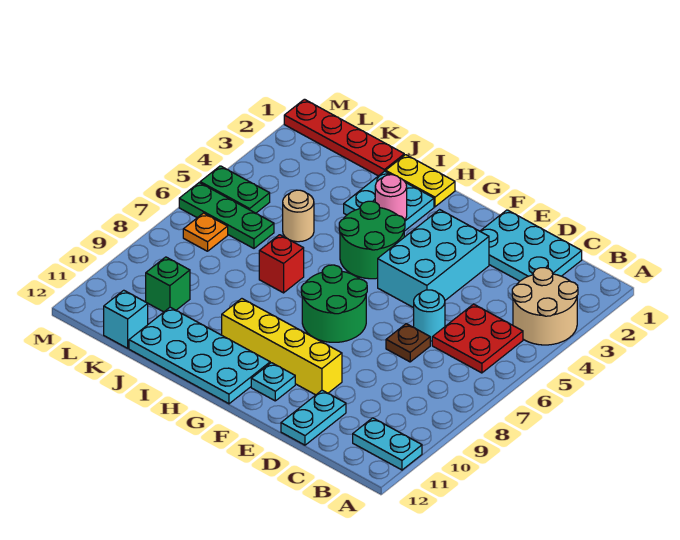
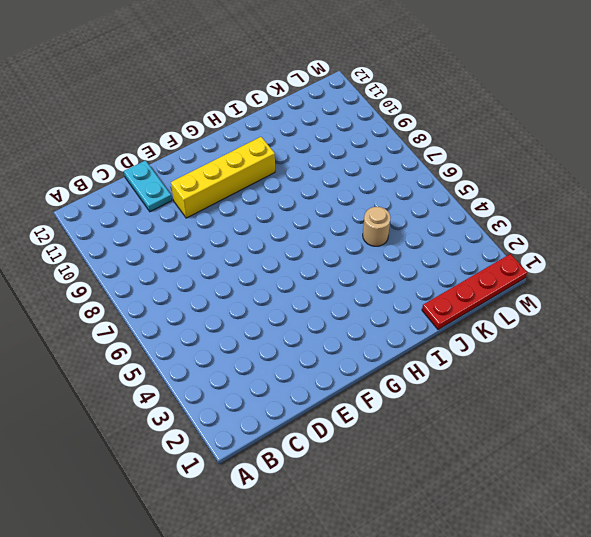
none -> tan 2x2 round brick [512,268,578,345]
none -> cyan 1x2 plate [353,418,422,470]
none -> red 2x2 plate [432,304,523,373]

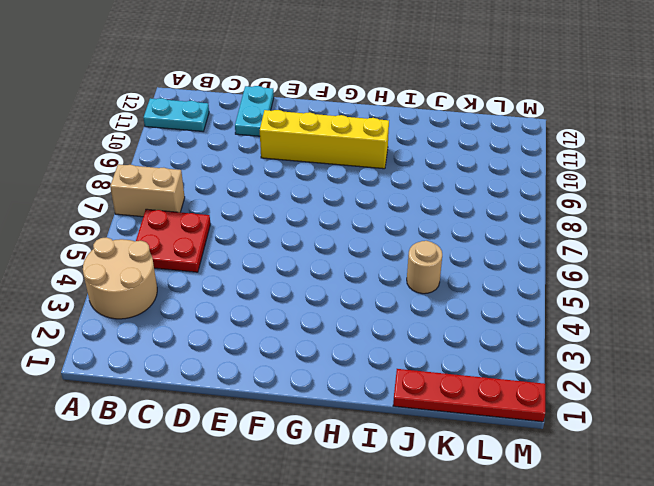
tan 1x2 brick [110,164,185,217] -> none
none -> cyan 2x3 plate [480,210,582,281]
none -> cyan 1x1 round brick [414,290,445,341]
none -> brown 1x1 plate [386,324,430,362]

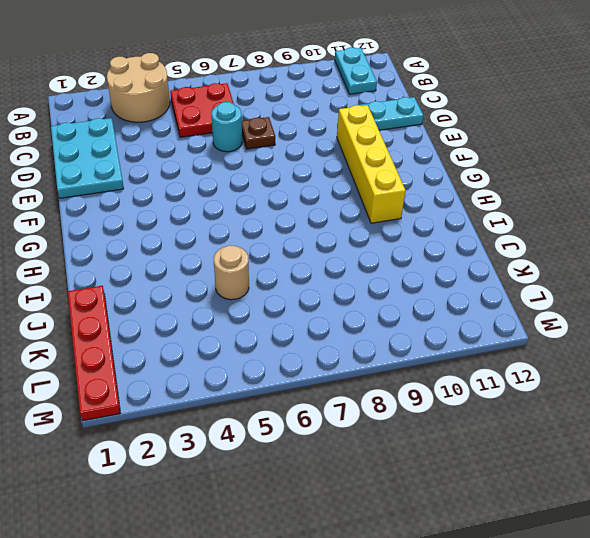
none -> cyan 2x3 brick [378,210,489,308]
none -> green 2x2 round brick [301,265,367,342]
none -> cyan 1x1 plate [251,363,295,401]

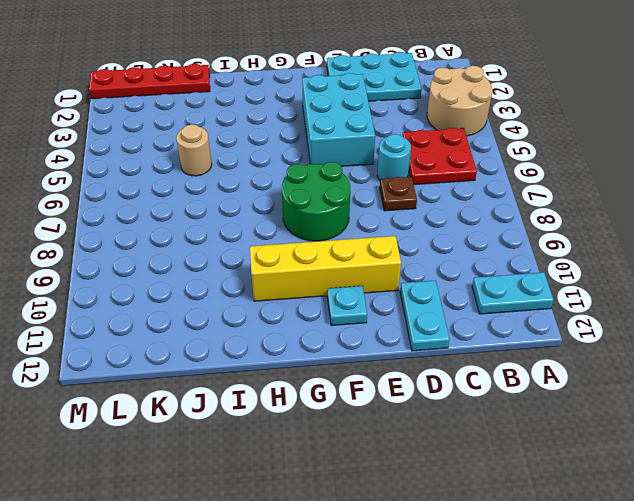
none -> green 2x2 round brick [339,201,405,279]
none -> cyan 2x4 plate [129,307,270,404]
none -> yellow 1x2 plate [386,155,455,207]

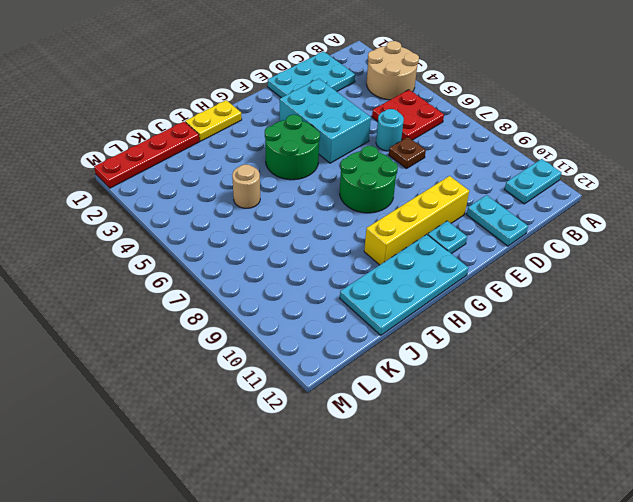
none -> cyan 2x2 plate [344,171,434,231]
none -> red 1x1 brick [259,235,304,293]
none -> green 1x3 plate [179,183,274,248]

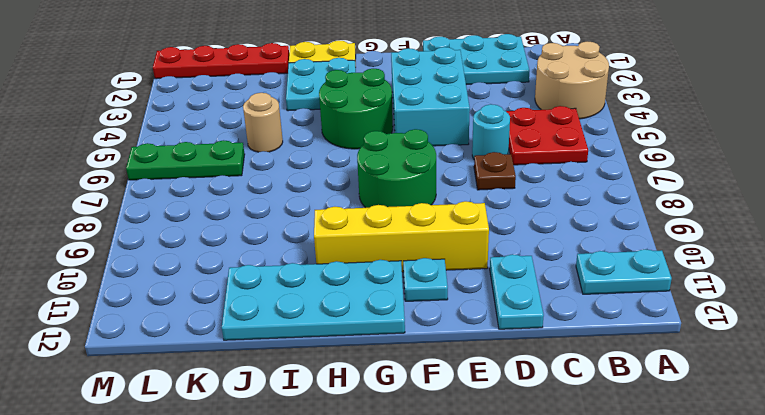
none -> red 1x1 brick [259,235,304,293]
none -> green 1x1 brick [146,257,190,312]
none -> cyan 1x1 brick [104,290,148,348]

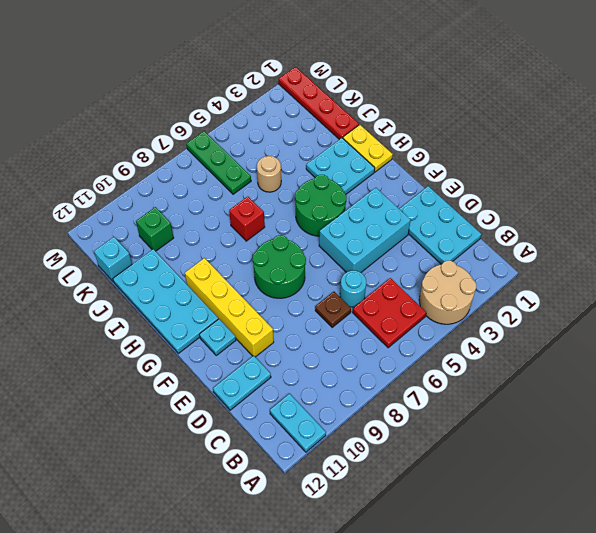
none -> green 1x2 plate [200,166,270,213]
none -> orange 1x1 plate [183,213,228,251]
none -> pink 1x1 round brick [375,175,407,220]

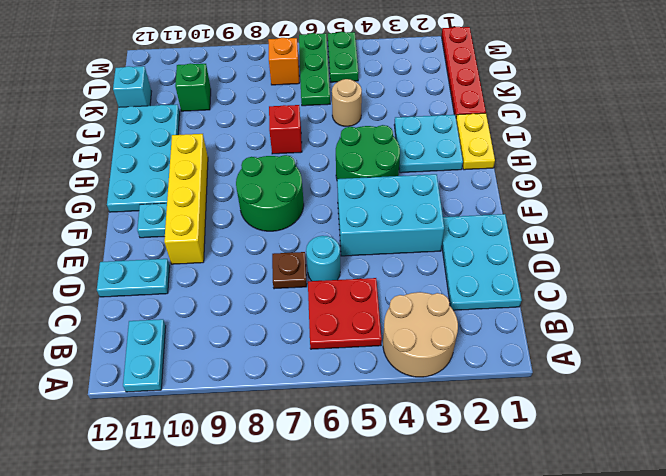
orange 1x1 brick [268,38,299,85] -> orange 1x1 plate [183,213,228,251]
none -> pink 1x1 round brick [375,175,407,220]

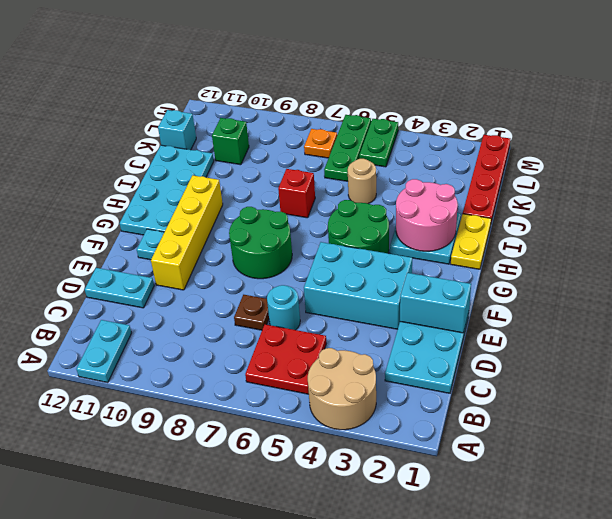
cyan 1x2 brick [400,273,471,333] -> none
pink 2x2 round brick [396,179,458,251] -> pink 1x1 round brick [375,175,407,220]

